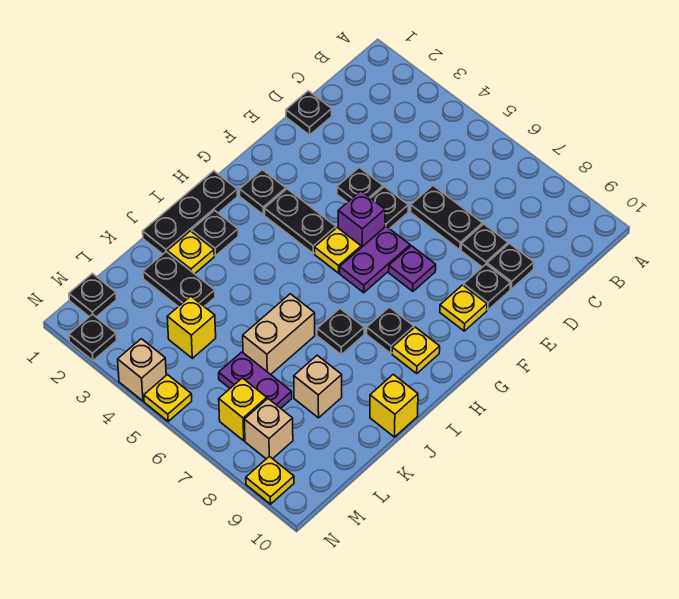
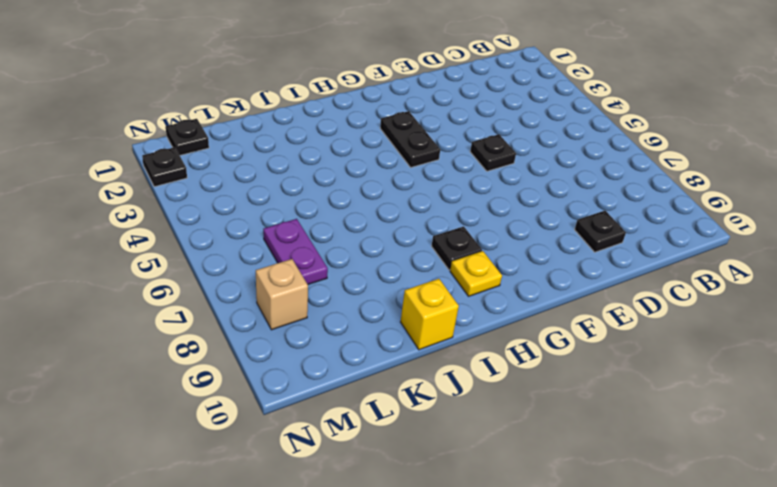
none -> black 1x1 plate [286,91,332,135]
none -> black 1x2 plate [411,186,483,250]
none -> black 1x1 plate [461,224,508,267]
none -> black 1x1 plate [337,167,383,202]

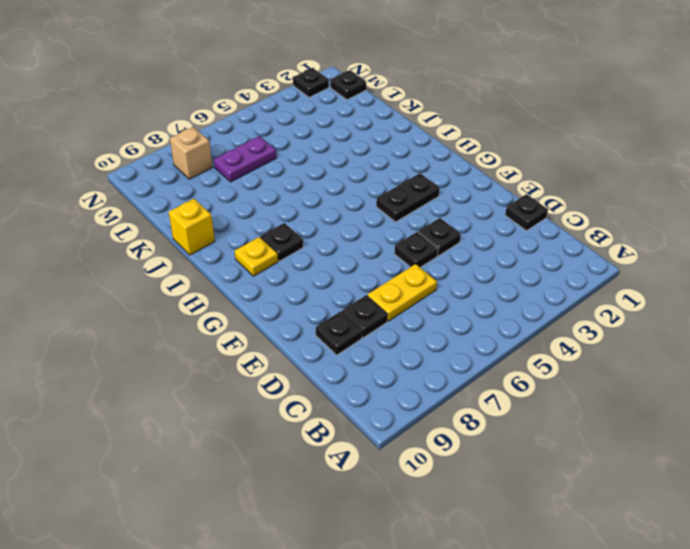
yellow 1x2 plate [368,264,437,321] -> black 1x2 plate [411,186,483,250]
none -> black 1x1 plate [464,264,511,310]
none -> purple 1x1 brick [338,191,385,248]
none -> purple 1x2 plate [340,227,410,293]
none -> purple 1x1 plate [389,246,436,291]

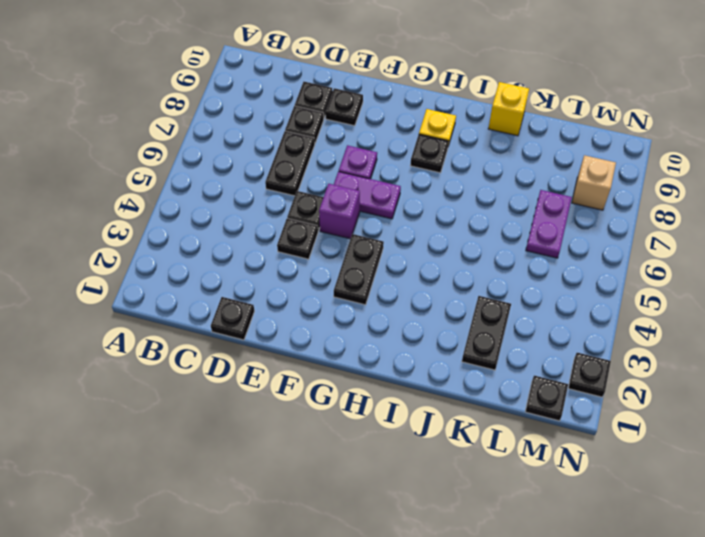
none -> yellow 1x1 plate [440,285,487,331]
none -> black 1x1 plate [240,170,286,215]
none -> yellow 1x1 plate [314,228,361,273]
none -> black 1x3 plate [143,171,238,254]

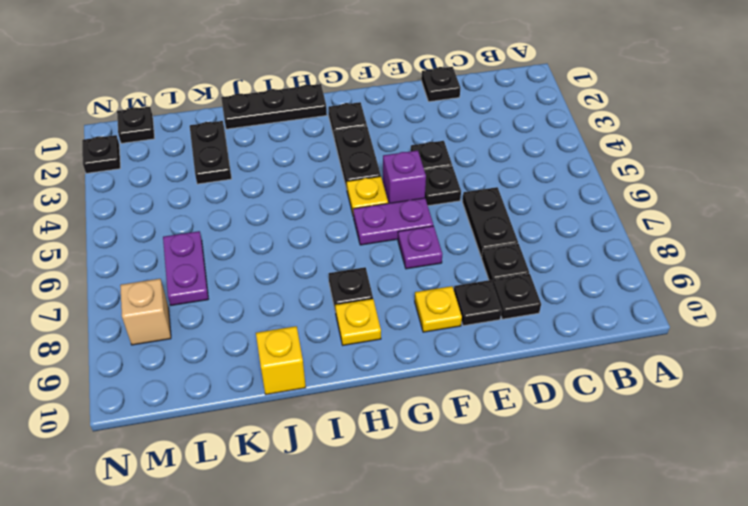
none -> black 1x1 plate [192,211,238,256]
none -> black 1x1 plate [317,309,364,355]
none -> yellow 1x1 plate [167,231,214,274]
none -> tan 1x2 brick [243,294,315,374]

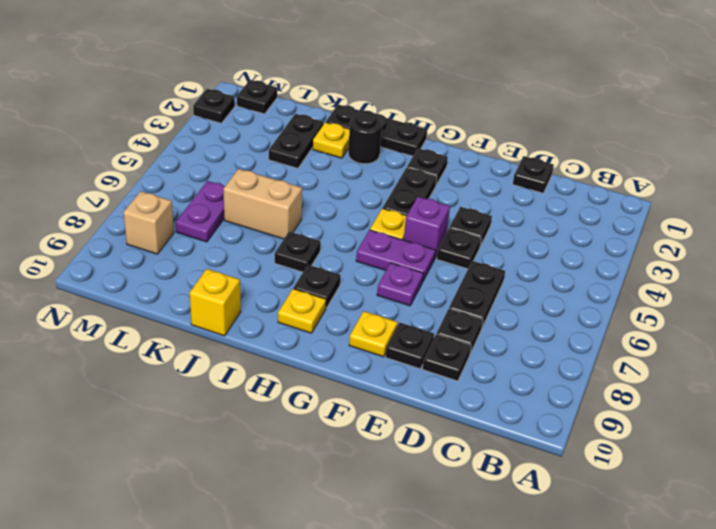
black 1x1 round brick [348,111,382,164] -> black 1x1 plate [192,211,238,256]
none -> tan 1x1 brick [294,355,342,418]
none -> yellow 1x1 brick [167,296,216,358]
none -> yellow 1x1 brick [219,378,267,441]
none -> tan 1x1 brick [118,339,166,401]

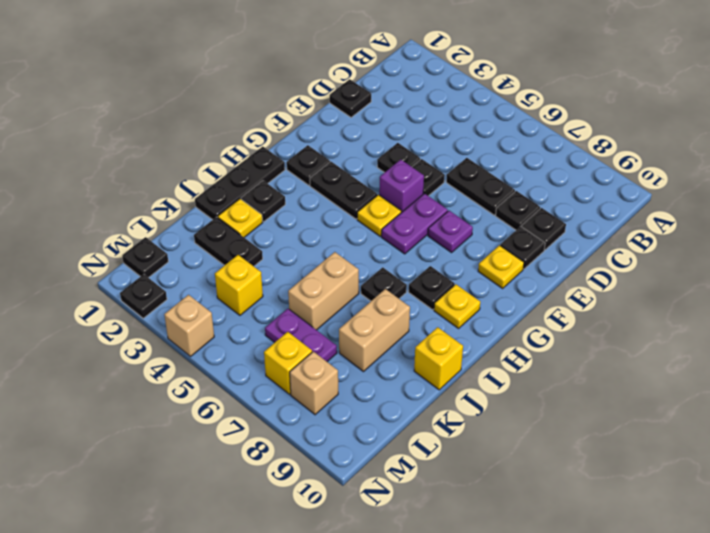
tan 1x2 brick [339,289,410,372] -> tan 1x1 brick [294,355,342,418]
none -> yellow 1x1 plate [144,375,192,421]
none -> yellow 1x1 plate [246,456,294,504]

